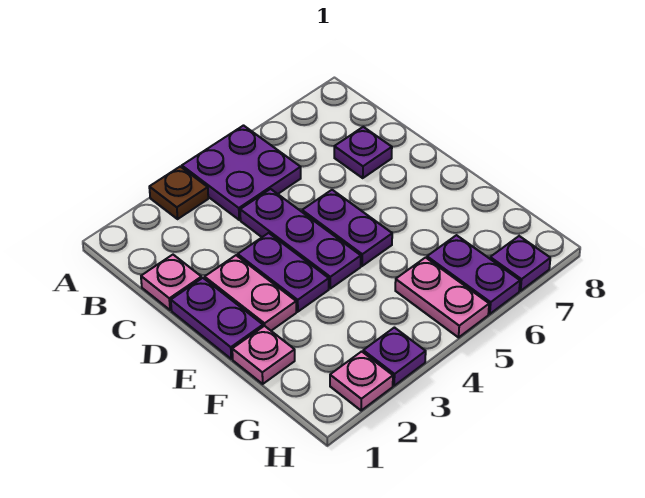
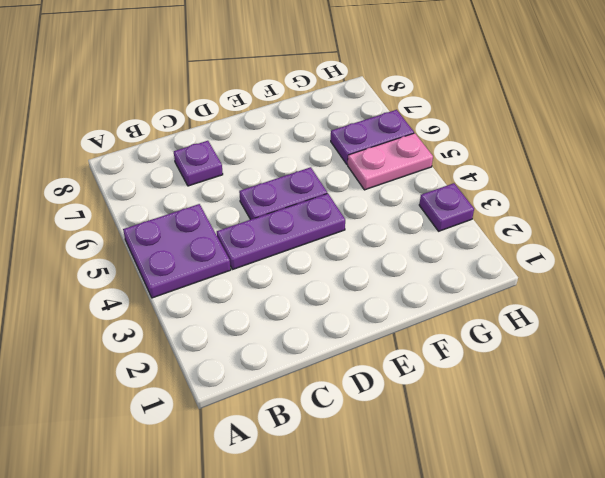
none -> brown 1x1 plate [149,167,208,219]
none -> pink 1x1 plate [141,255,202,310]
none -> purple 1x2 plate [171,278,263,359]

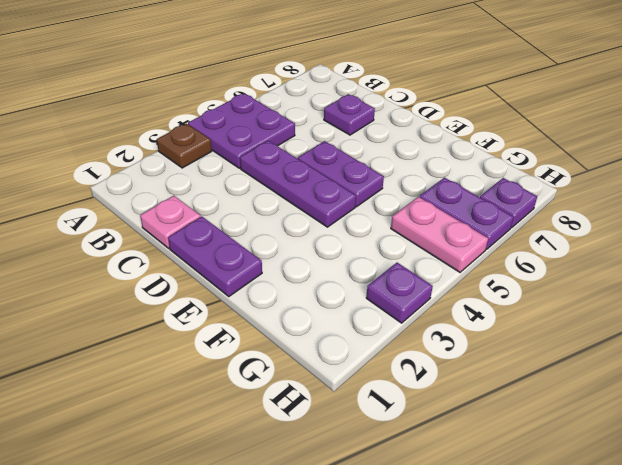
none -> pink 1x2 plate [205,255,296,331]
none -> purple 1x2 plate [238,233,329,312]
none -> pink 1x1 plate [232,326,295,384]

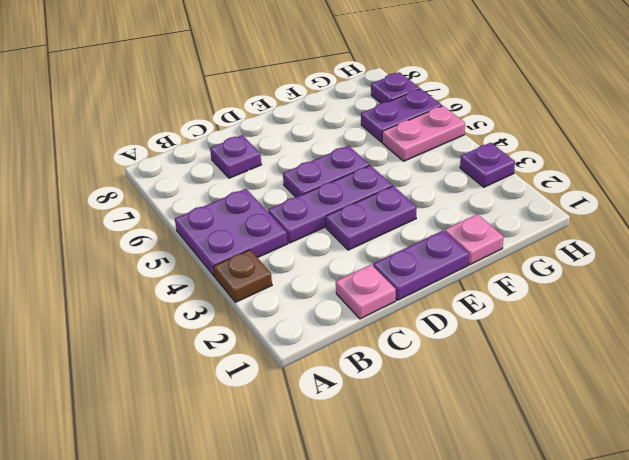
none -> pink 1x2 plate [205,255,296,331]
none -> pink 1x1 plate [330,351,393,411]

